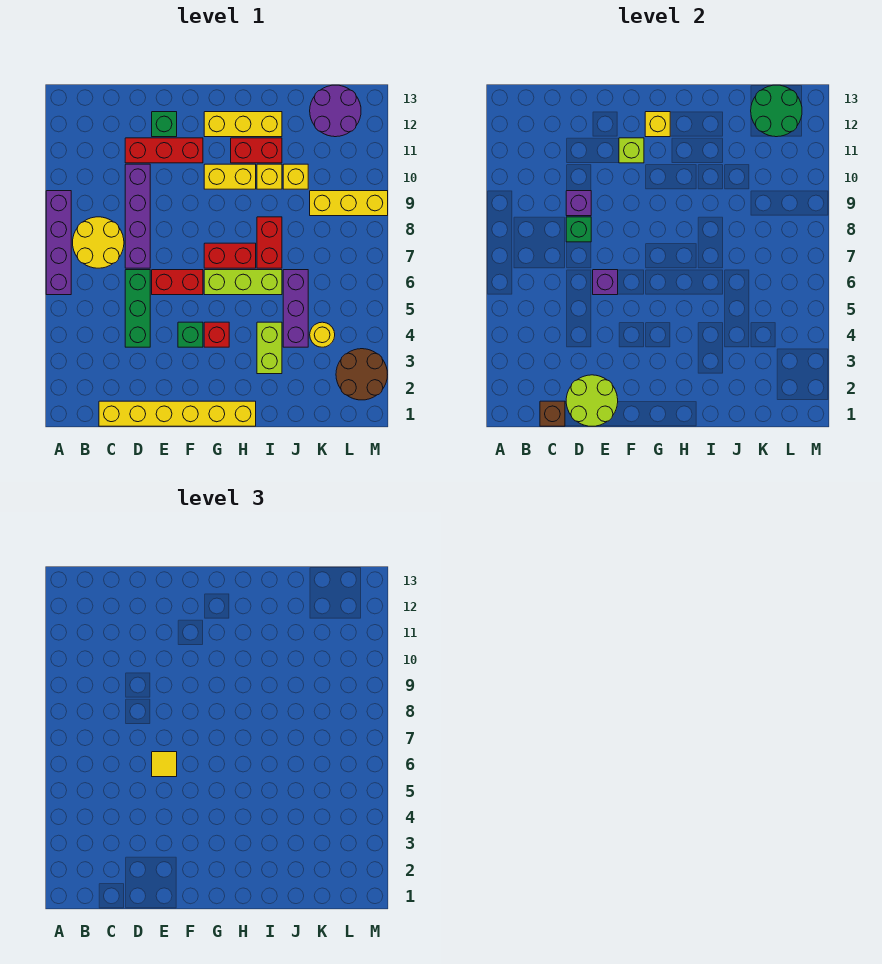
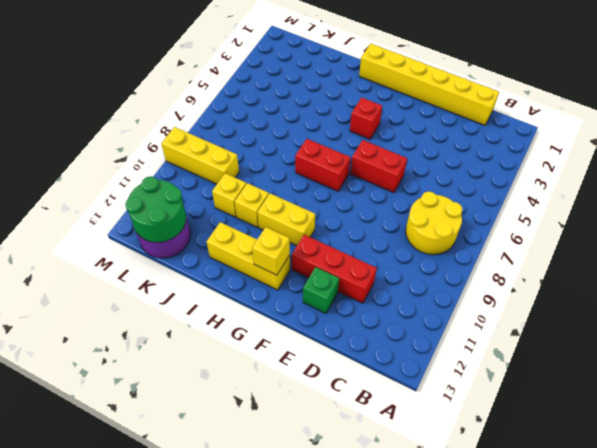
none -> purple 1x4 brick [46,191,71,295]
none -> green 1x3 brick [125,270,150,347]
none -> purple 1x4 brick [125,164,150,268]
none -> green 1x1 brick [178,322,203,347]

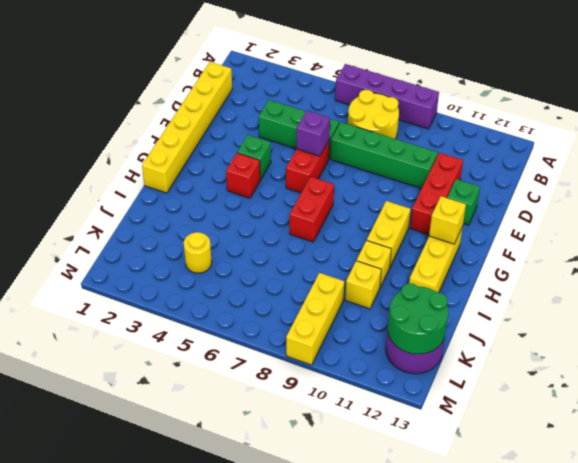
green 1x4 brick [330,122,438,189] -> purple 1x4 brick [125,164,150,268]
none -> lime 1x3 brick [204,270,282,295]
none -> red 1x2 brick [231,138,282,163]
none -> lime 1x2 brick [257,322,282,374]
none -> red 1x2 brick [257,217,282,268]

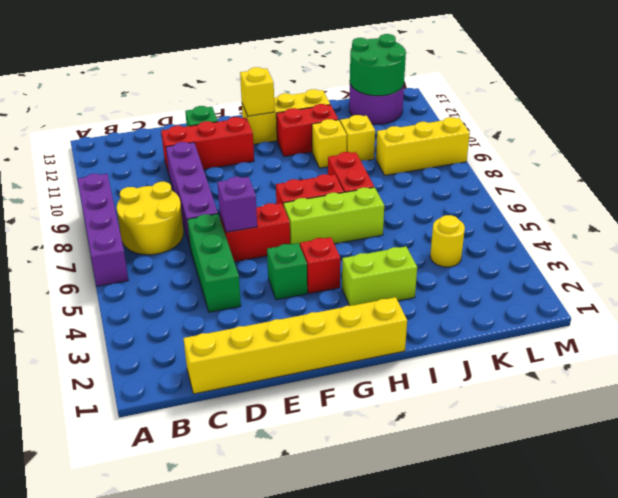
lime 1x2 brick [342,247,417,306] -> lime 1x2 brick turned to [257,322,282,374]
none -> yellow 1x2 brick [204,164,256,189]
none -> purple 1x3 brick [283,270,308,347]
none -> brown 2x2 round brick [336,349,387,400]
none -> brown 1x1 brick [540,401,565,426]

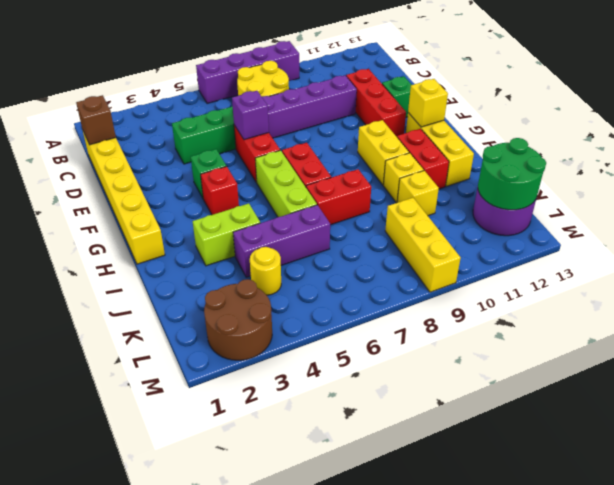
none -> lime 2x2 round brick [566,375,618,426]
none -> green 1x1 brick [566,217,591,242]
none -> purple 1x1 brick [566,191,591,216]
none -> lime 1x1 brick [619,138,644,163]

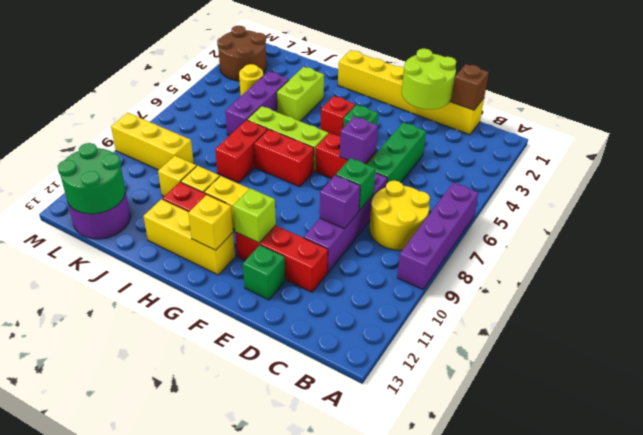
none -> yellow 1x1 tile [152,752,177,777]

